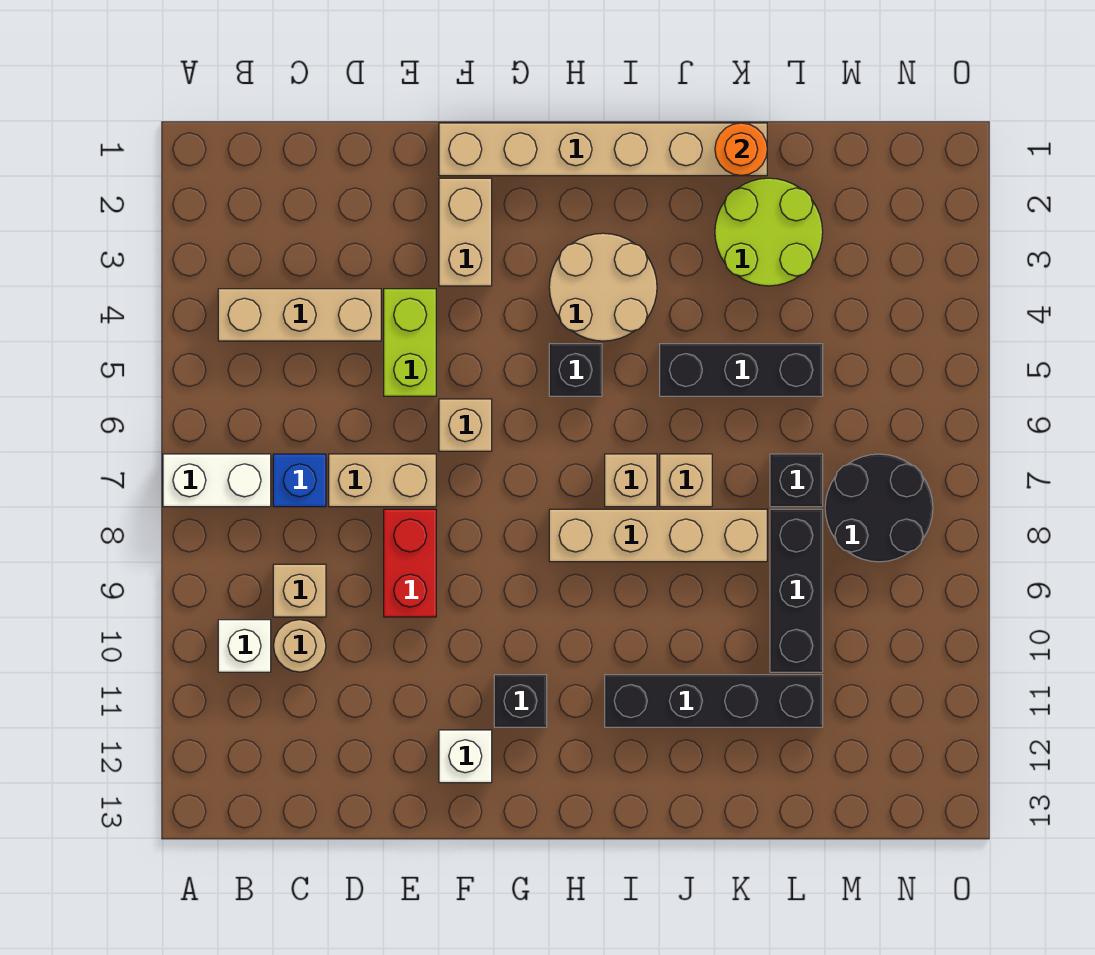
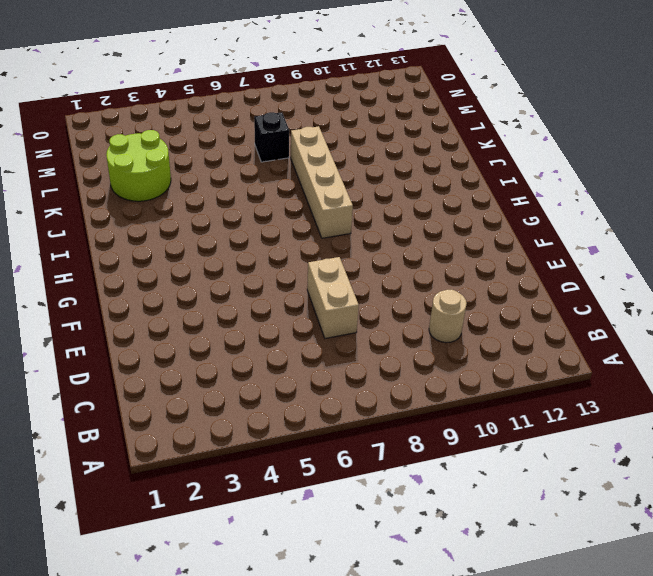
none -> white 1x2 brick [163,454,271,507]
none -> tan 1x3 brick [218,289,381,341]
none -> white 1x1 brick [218,620,271,672]

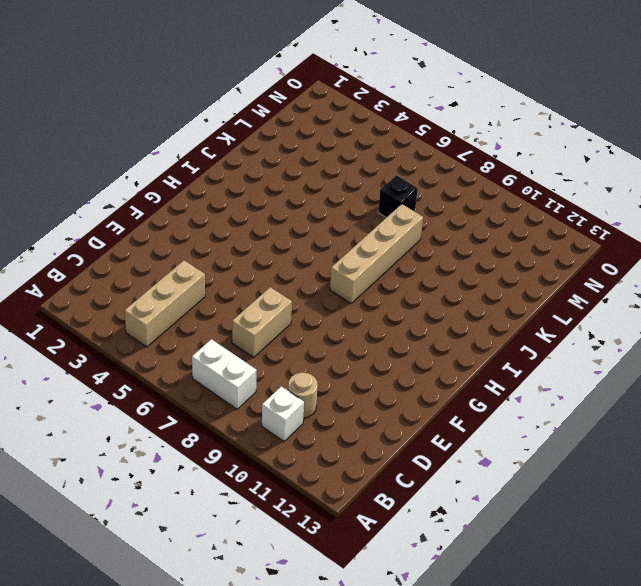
white 1x2 brick [192,339,257,409] -> white 1x2 brick turned to [163,454,271,507]
none -> blue 1x1 brick [273,454,326,507]
none -> tan 1x1 brick [273,564,326,617]
none -> lime 1x2 brick [384,289,436,396]

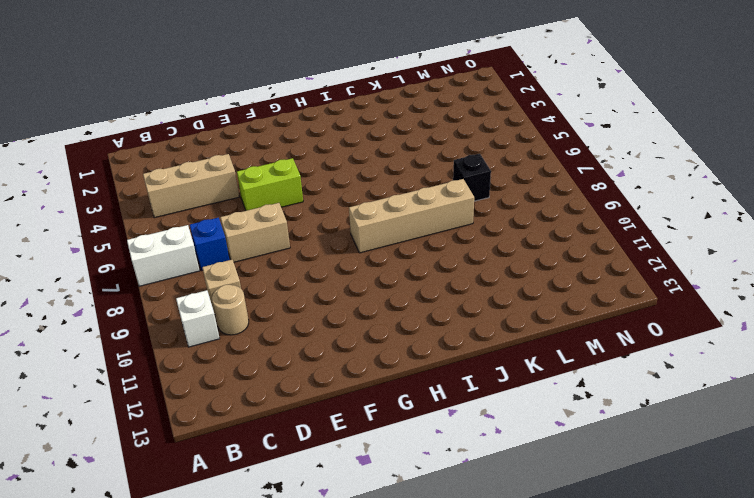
lime 1x2 brick [237,158,303,211] -> lime 1x2 brick turned to [384,289,436,396]
none -> red 1x2 brick [384,509,436,617]
none -> tan 1x6 brick [439,123,767,176]
none -> tan 1x2 brick [439,178,492,286]

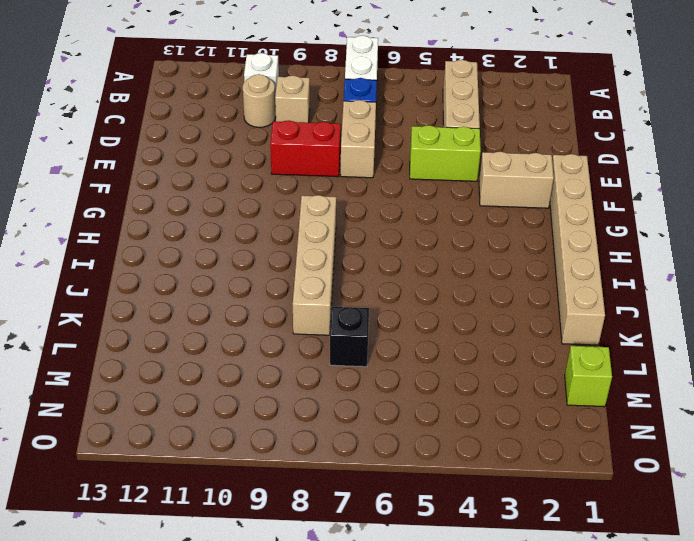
lime 1x1 brick [565,346,612,407] -> none
none -> tan 1x1 brick [439,399,492,451]
none -> white 1x1 brick [439,730,492,783]
none -> black 1x1 brick [494,675,547,727]

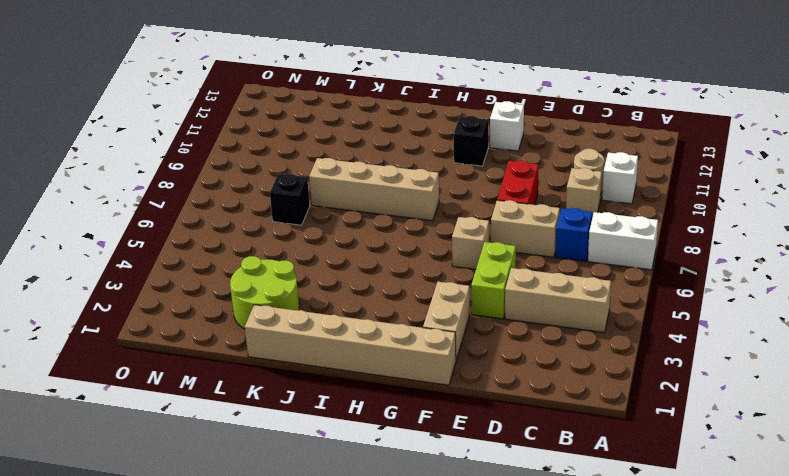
none -> tan 2x2 round brick [549,233,657,341]
none -> black 1x1 brick [549,344,602,396]
none -> tan 1x1 brick [605,454,657,507]

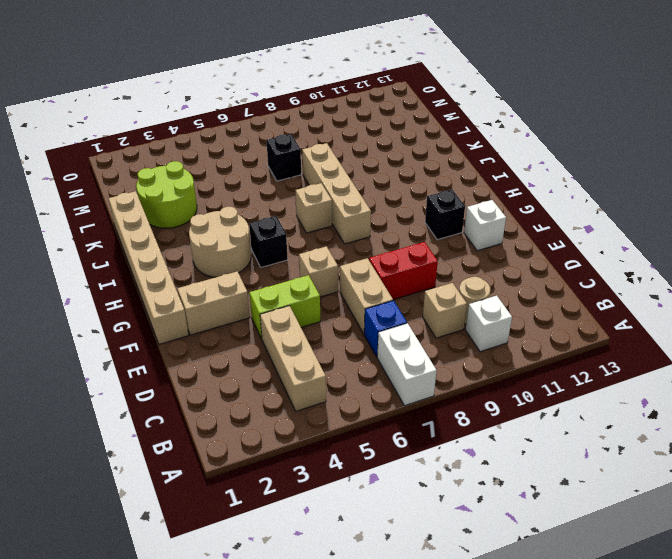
none -> black 1x4 brick [605,675,823,727]
none -> black 1x3 brick [660,344,823,396]
none -> tan 1x1 brick [660,454,712,507]

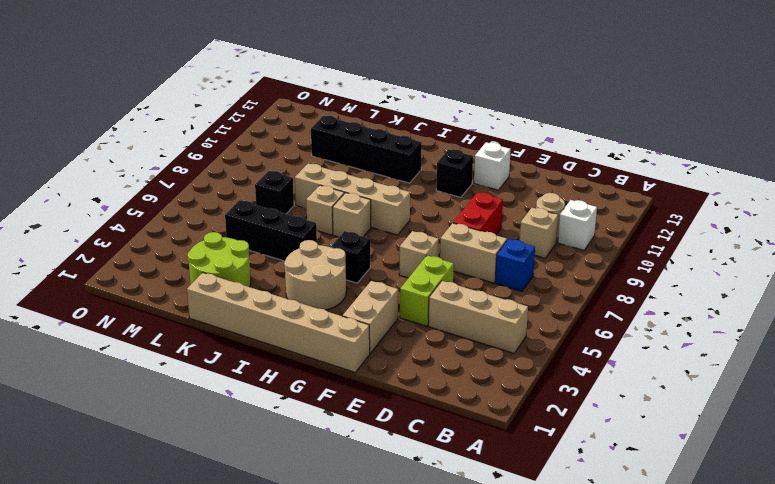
none -> white 1x2 brick [163,454,271,507]
none -> black 1x3 brick [770,509,823,672]
none -> black 2x2 round brick [825,454,933,562]

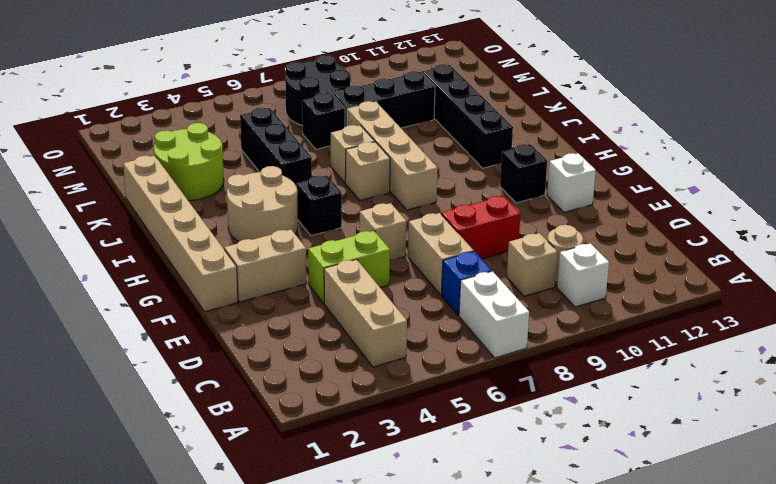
none -> orange 1x1 round brick [715,123,767,176]

